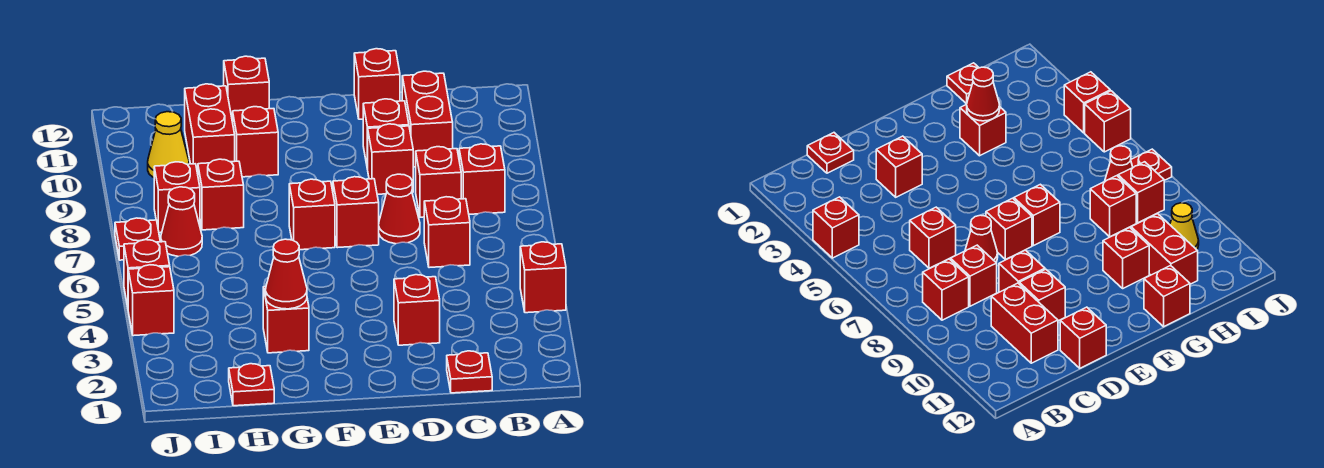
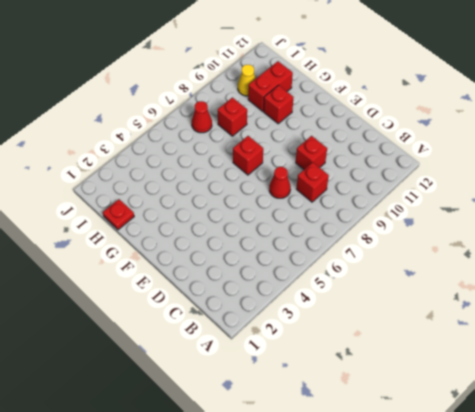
none -> red 1x1 brick [520,242,566,313]
none -> red 1x1 brick [459,144,505,214]
none -> red 1x1 plate [447,351,492,393]

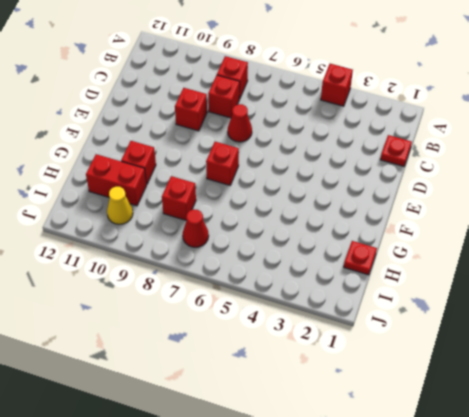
none -> red 1x1 brick [424,197,470,268]
none -> red 1x2 brick [402,71,453,167]
none -> red 1x1 brick [394,275,440,345]

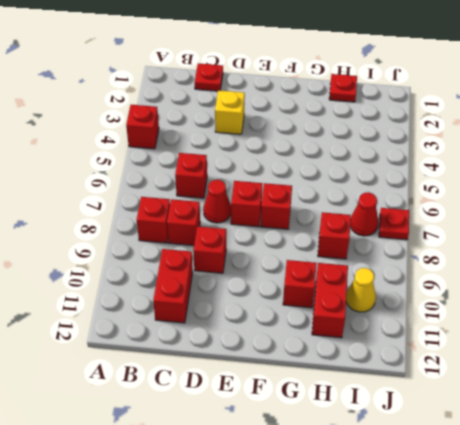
yellow 1x1 brick [215,90,245,134] -> red 1x1 brick [394,275,440,345]
none -> red 1x1 brick [363,99,409,169]
none -> red 1x1 brick [354,49,400,119]
none -> red 1x1 brick [263,287,309,353]

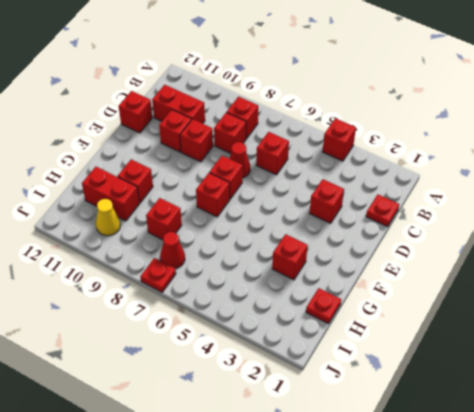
none -> red 1x1 brick [224,56,269,122]
none -> red 1x1 brick [154,162,200,233]
none -> red 1x1 brick [128,265,174,336]

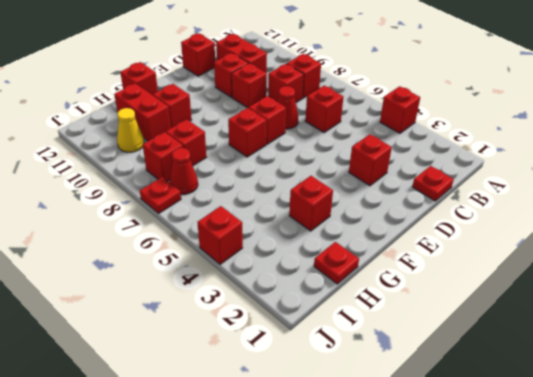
none -> red 1x1 brick [124,240,170,307]
none -> red 1x1 cone [266,239,307,309]

